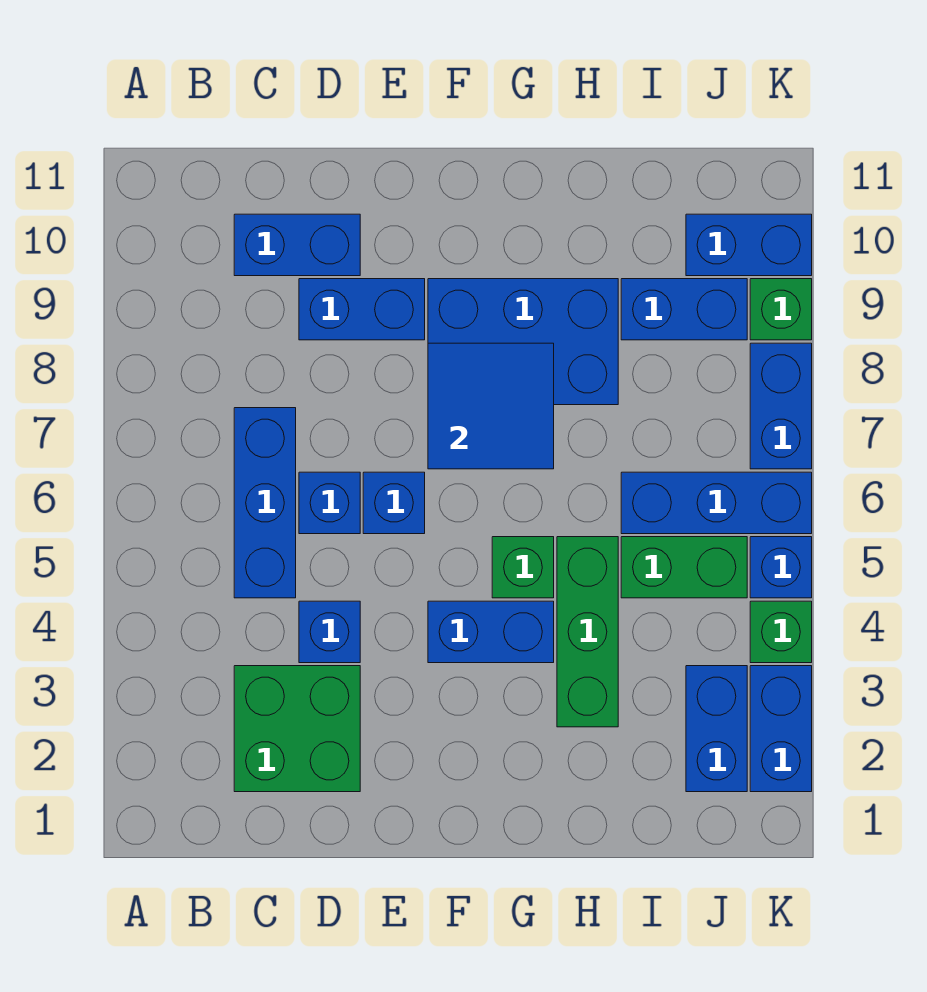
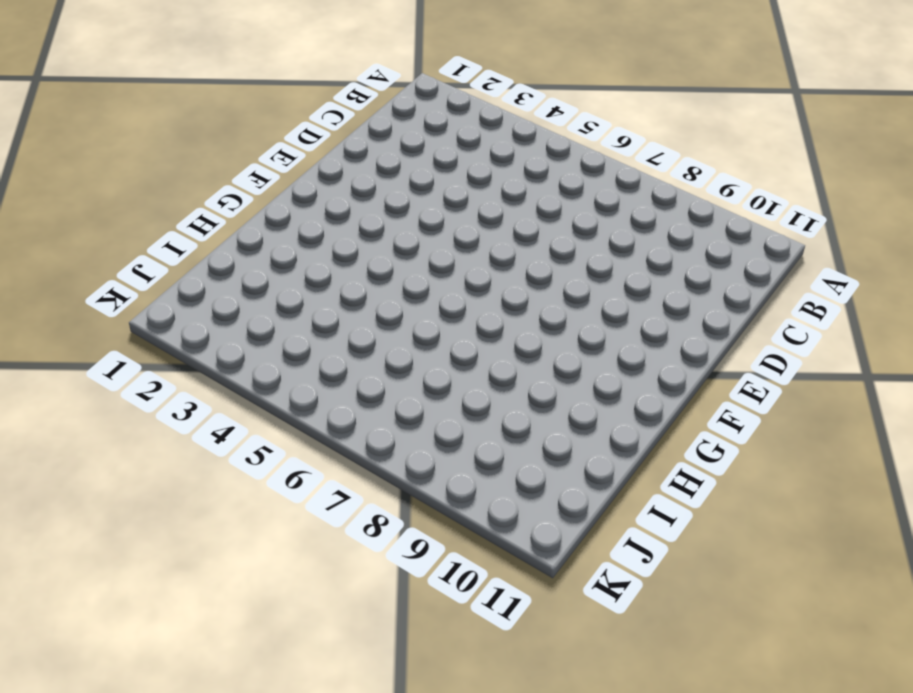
none -> green 2x2 brick [234,666,360,792]
none -> blue 1x3 brick [234,408,296,598]
none -> blue 1x2 brick [234,214,360,276]

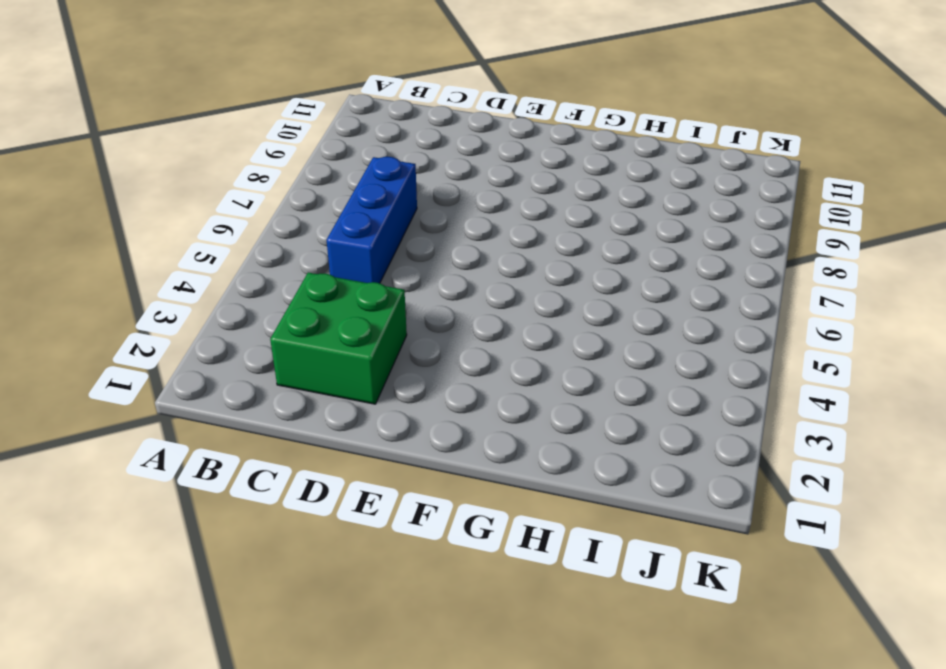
none -> blue 1x2 brick [234,214,360,276]
none -> blue 1x1 brick [299,601,360,663]
none -> blue 1x1 brick [299,472,360,534]

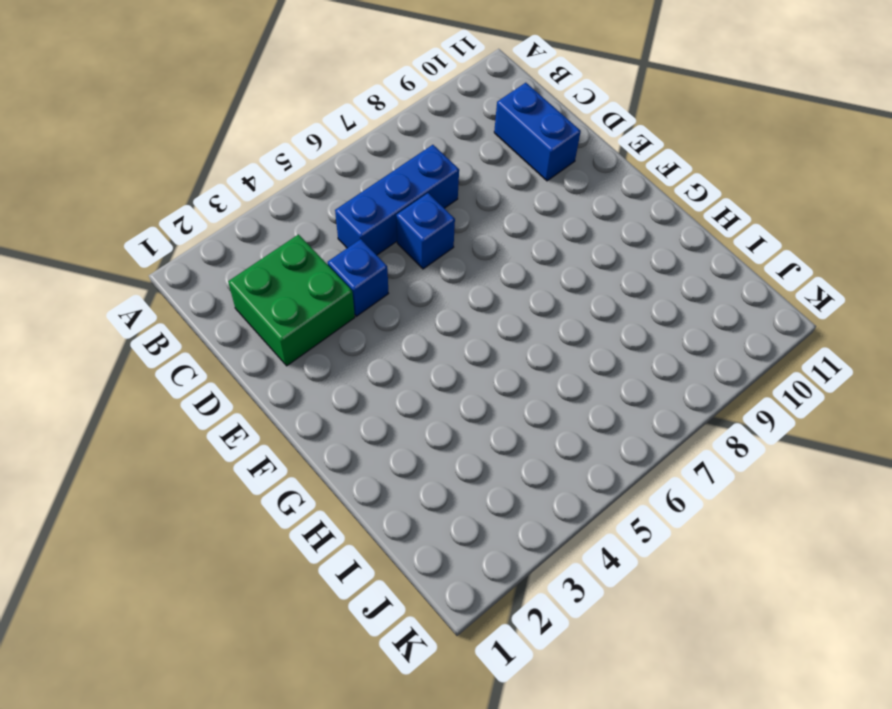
none -> blue 1x2 brick [299,279,425,340]
none -> blue 1x1 brick [363,472,425,534]
none -> blue 1x2 brick [428,601,554,663]

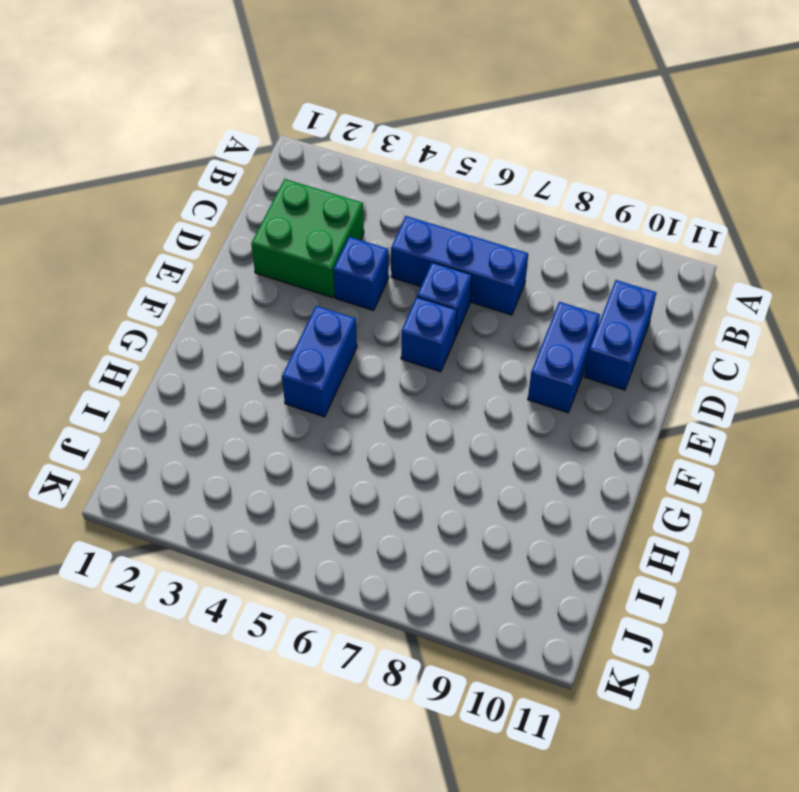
none -> blue 2x3 brick [428,279,618,405]
none -> green 1x1 brick [492,537,554,598]
none -> green 1x3 brick [557,537,618,727]

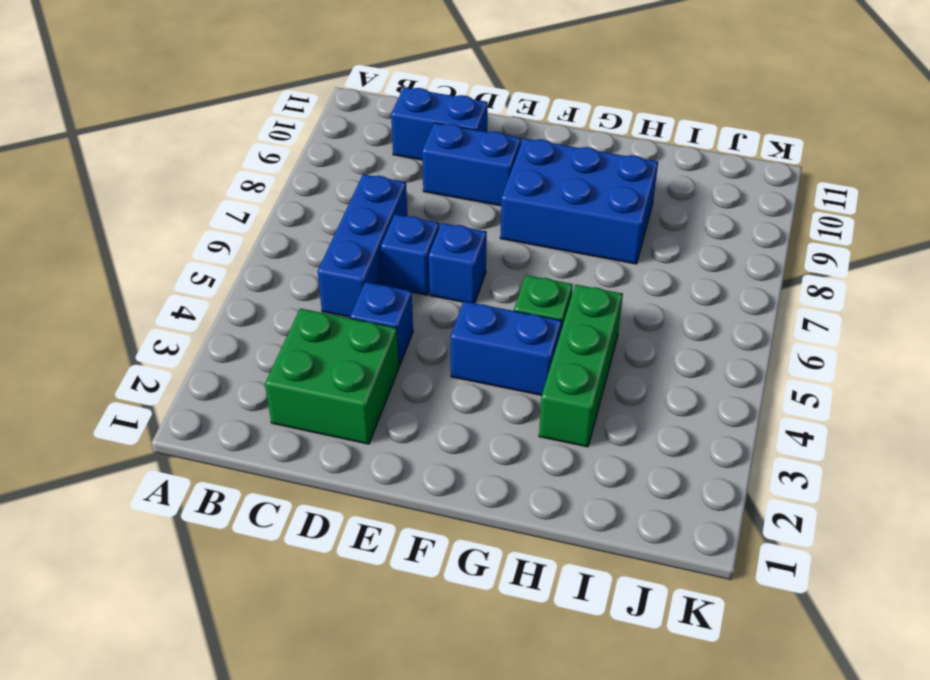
none -> green 1x2 brick [621,537,747,598]
none -> blue 1x3 brick [621,472,812,534]
none -> blue 1x2 brick [621,279,747,340]

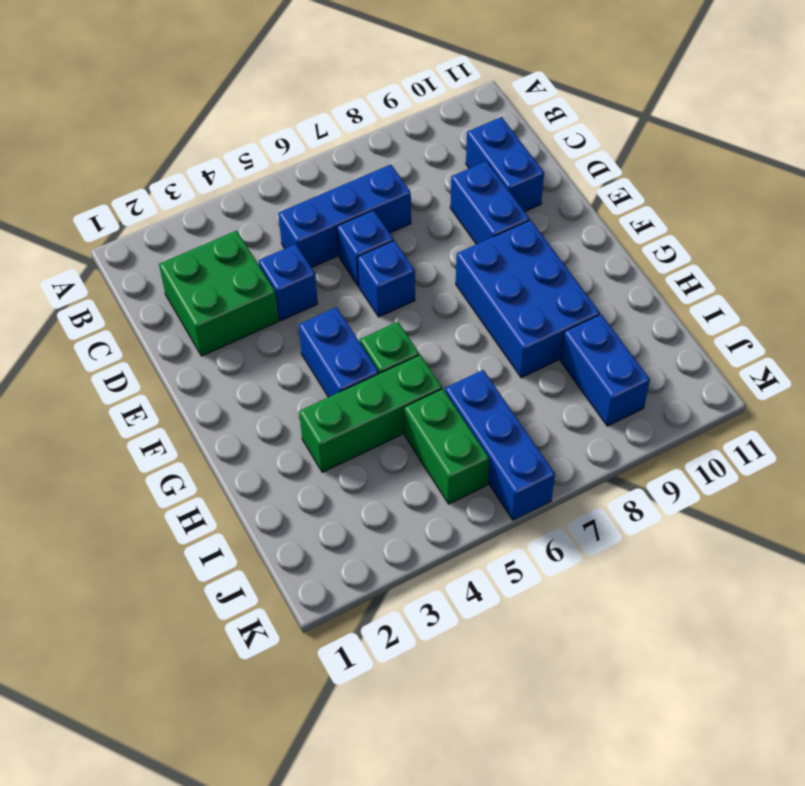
none -> blue 1x2 brick [686,666,747,792]
none -> blue 1x2 brick [686,214,812,276]
none -> blue 1x2 brick [750,666,812,792]

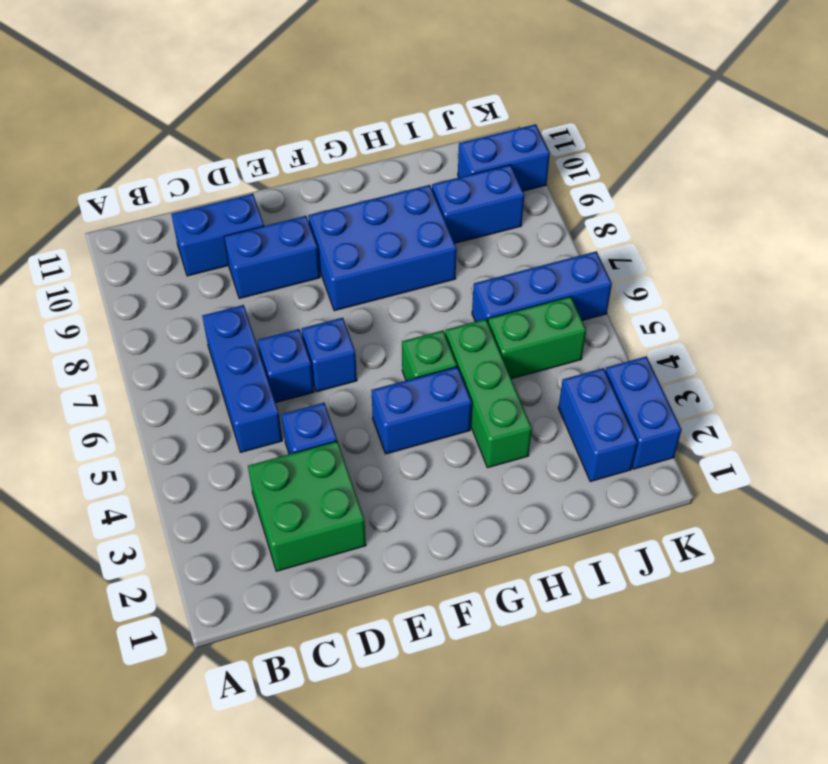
none -> green 1x1 brick [750,601,812,663]
none -> blue 1x1 brick [750,537,812,598]
none -> blue 1x2 brick [750,343,812,469]

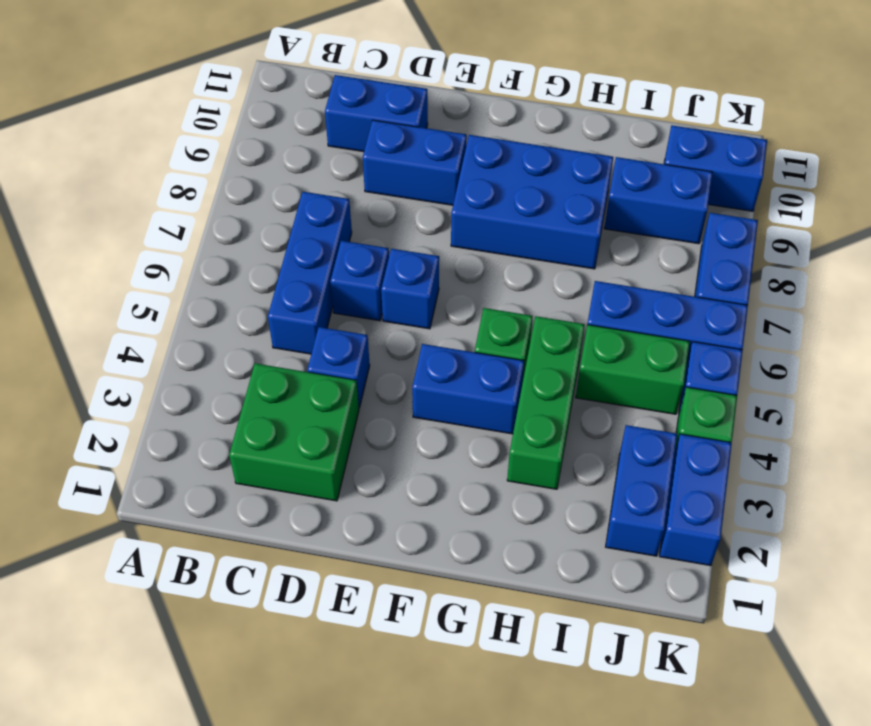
none -> green 1x1 brick [750,279,812,340]
none -> blue 2x2 tile [428,343,554,469]

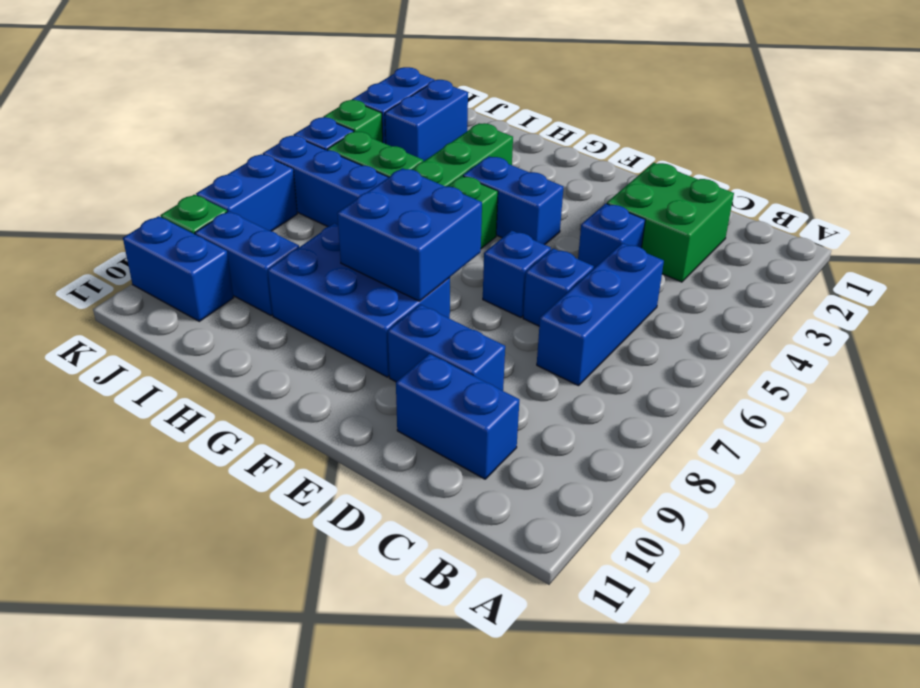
blue 2x2 brick [337,168,482,301] -> blue 2x2 tile [428,343,554,469]

